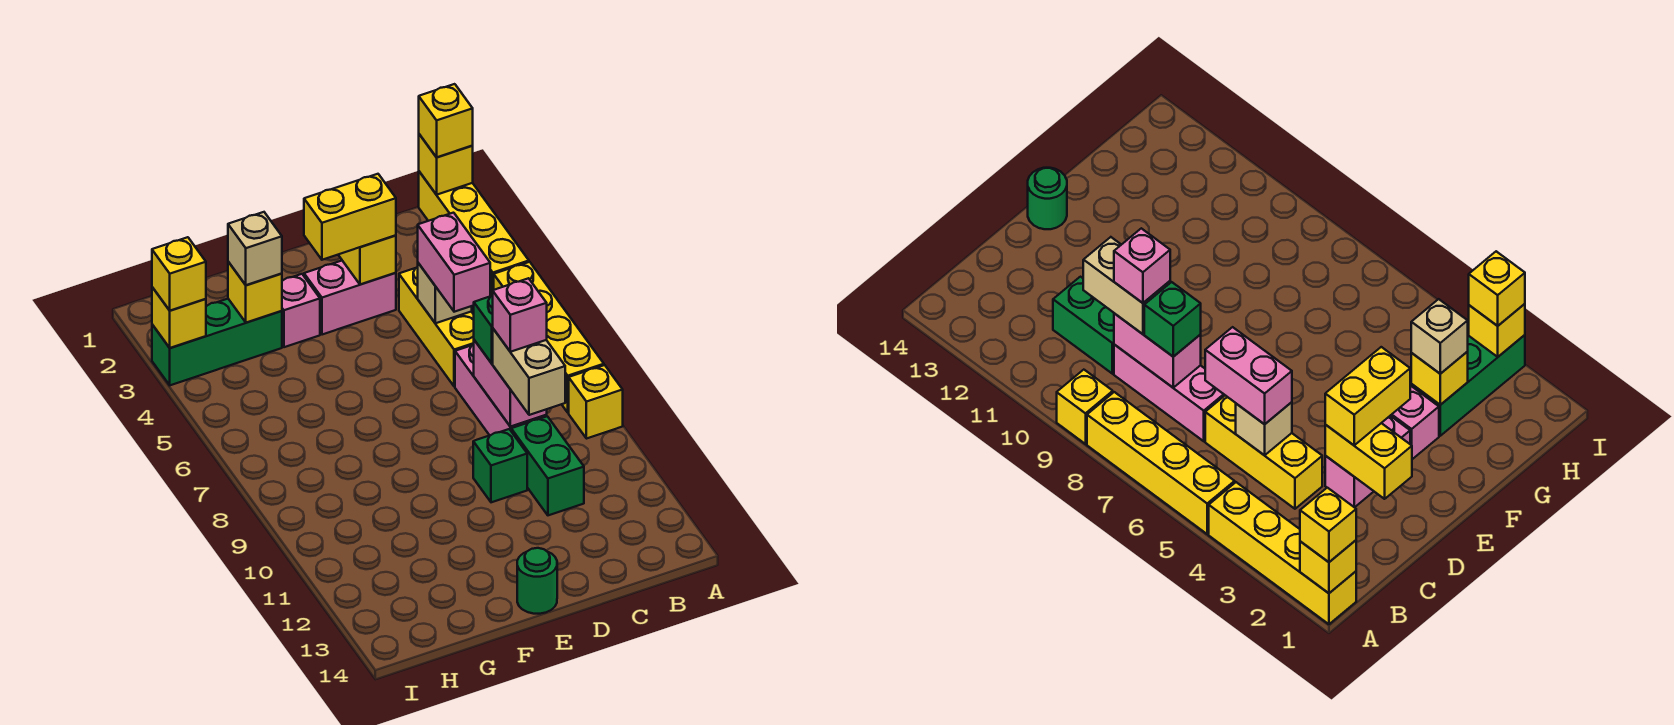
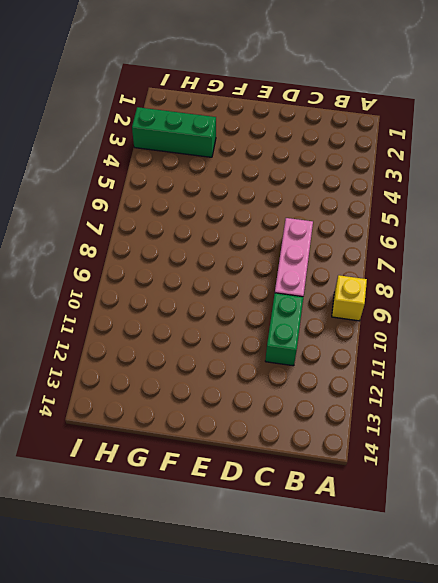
none -> yellow 1x4 brick [419,172,529,296]
none -> yellow 1x4 brick [494,262,604,413]
none -> yellow 1x3 brick [399,267,474,387]

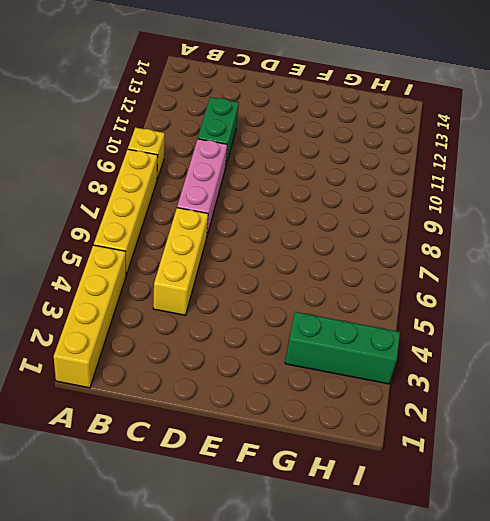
none -> pink 1x2 brick [304,261,396,335]
none -> green 1x1 brick [473,429,527,502]
none -> green 1x1 round brick [517,548,557,614]

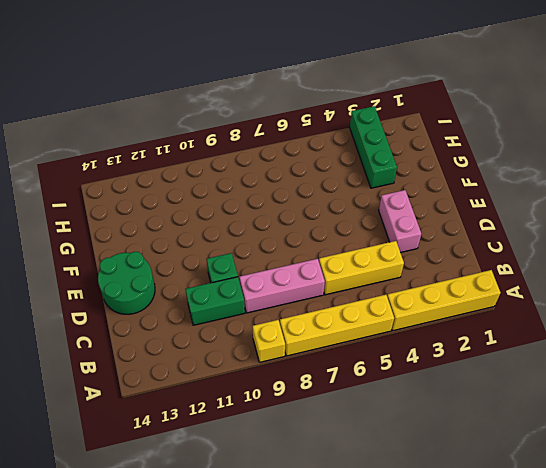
green 2x2 round brick [98,252,155,314] -> green 1x1 round brick [517,548,557,614]
none -> pink 1x1 brick [282,274,320,347]
none -> yellow 1x1 brick [419,134,473,195]
none -> tan 1x1 brick [418,263,472,323]

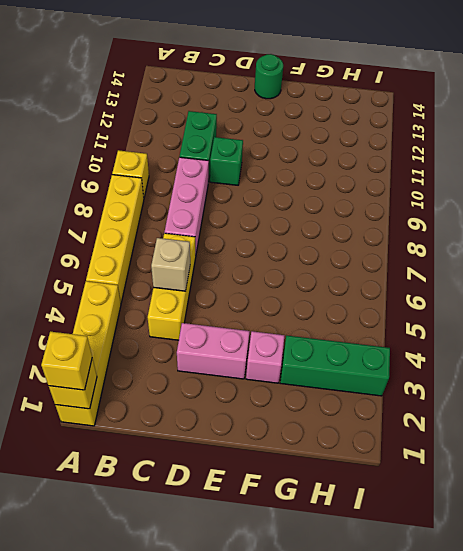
none -> pink 1x2 brick [474,340,547,427]
none -> yellow 1x2 brick [338,235,396,285]
none -> yellow 1x1 brick [228,262,282,323]

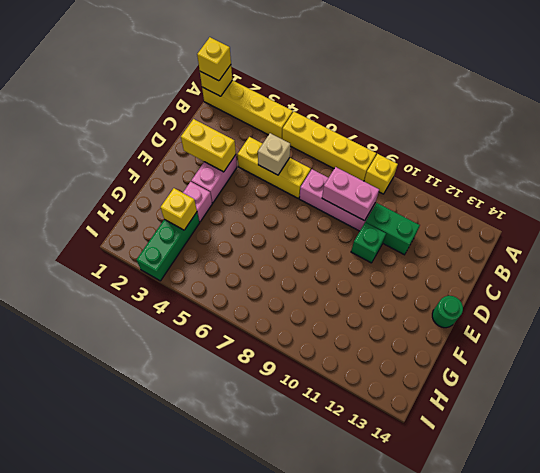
none -> yellow 1x1 brick [152,287,206,348]
none -> pink 1x2 brick [418,213,490,312]
none -> green 1x1 brick [474,295,493,363]

